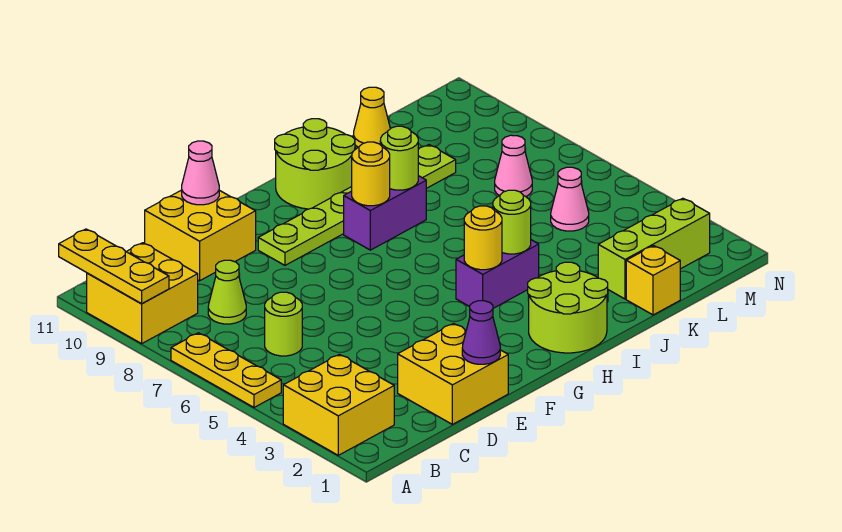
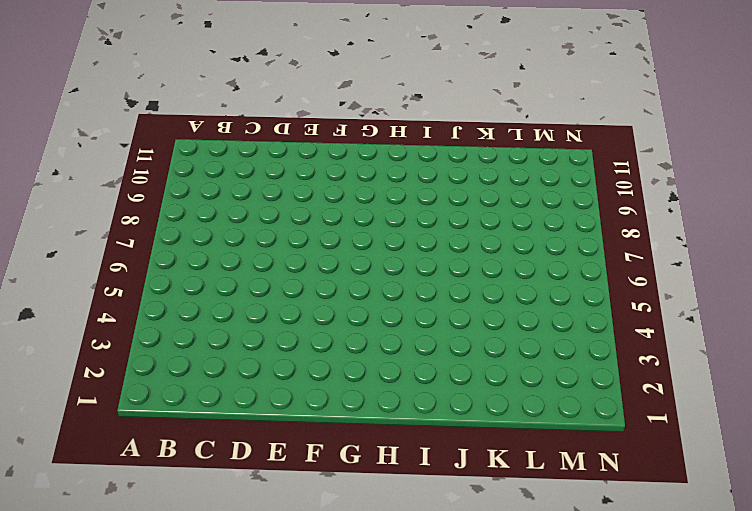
none -> yellow 2x2 brick [283,354,394,455]
none -> yellow 1x3 plate [171,333,281,407]
none -> yellow 2x2 brick [87,243,198,344]

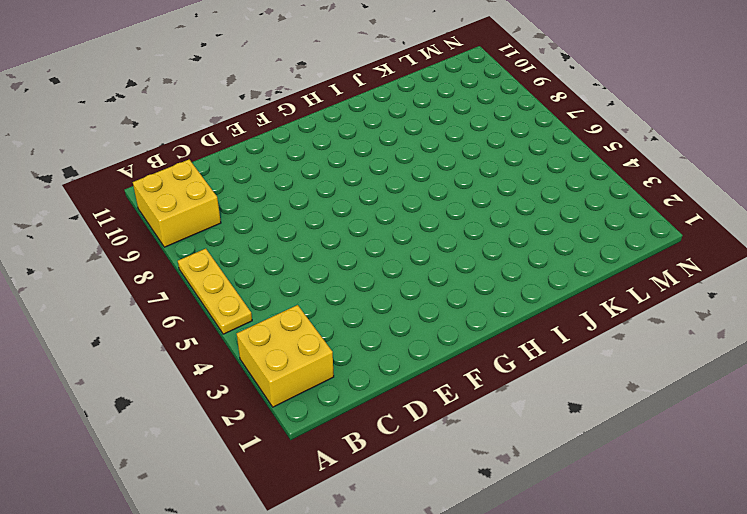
none -> lime 1x1 round brick [265,292,302,356]
none -> lime 1x1 cone [208,260,246,324]
none -> yellow 2x2 brick [398,323,508,424]

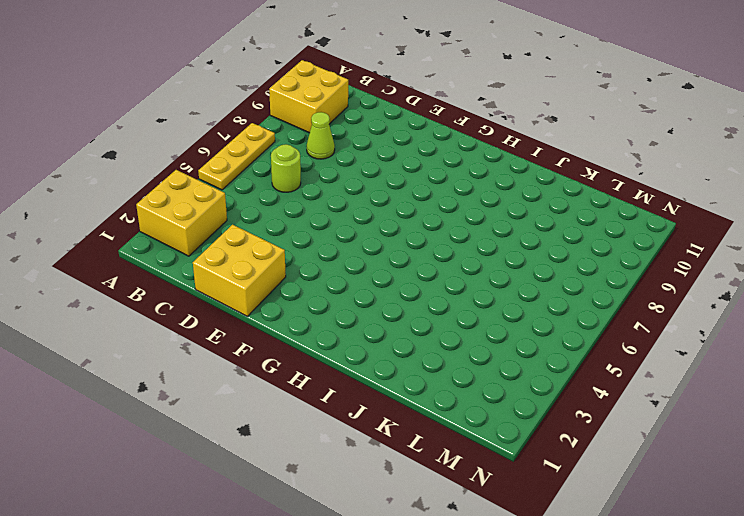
none -> yellow 2x2 brick [145,190,256,281]
none -> lime 1x6 plate [258,145,456,265]
none -> lime 2x2 round brick [528,262,608,353]

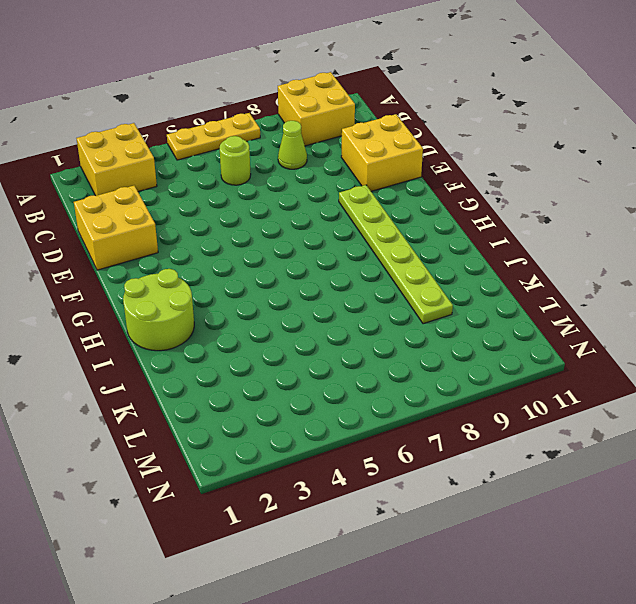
none -> purple 1x2 brick [456,240,539,308]
none -> purple 1x2 brick [344,176,426,250]
none -> lime 2x2 round brick [275,119,355,209]

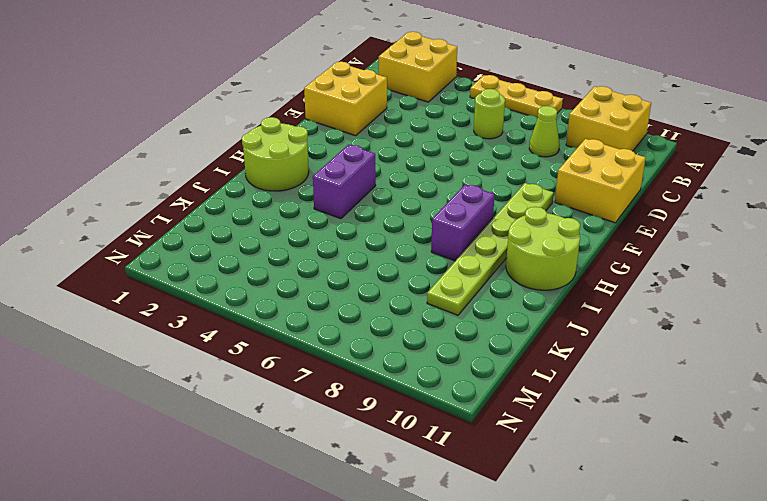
none -> yellow 1x1 brick [626,246,680,315]
none -> lime 1x3 brick [598,198,710,299]
none -> yellow 1x1 cone [354,87,390,148]

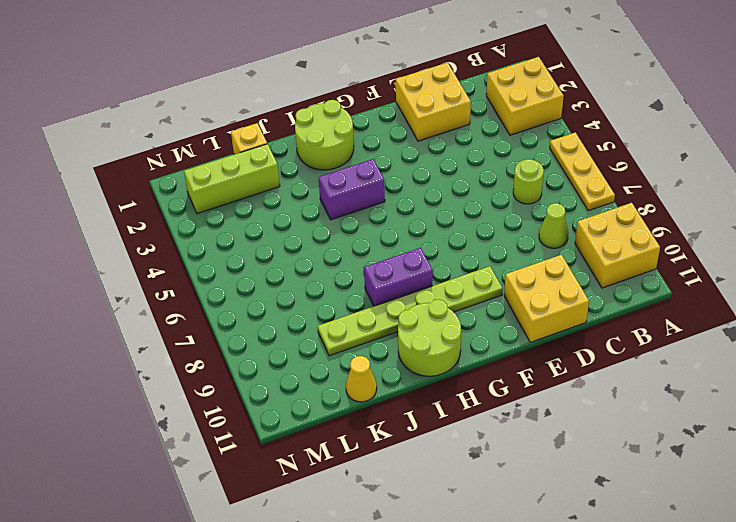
none -> pink 1x1 cone [551,167,589,231]
none -> pink 1x1 cone [495,135,532,196]
none -> yellow 1x3 plate [59,229,169,304]

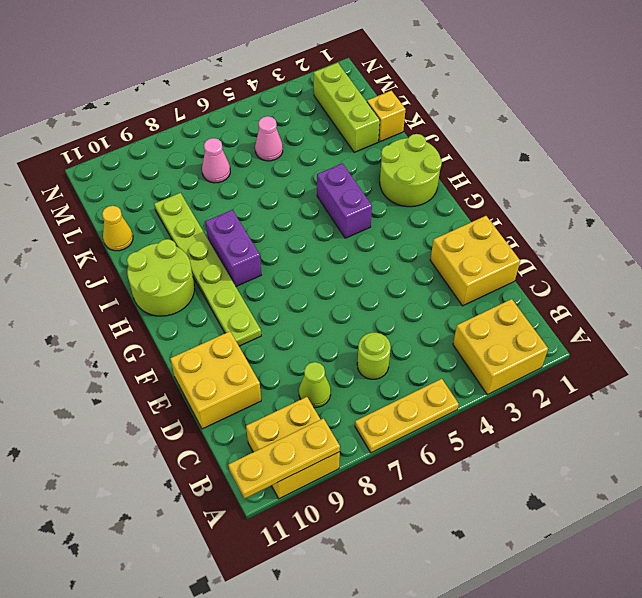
none -> purple 1x1 cone [462,301,500,364]
none -> pink 1x1 cone [182,141,219,205]
none -> yellow 1x1 round brick [464,206,502,270]

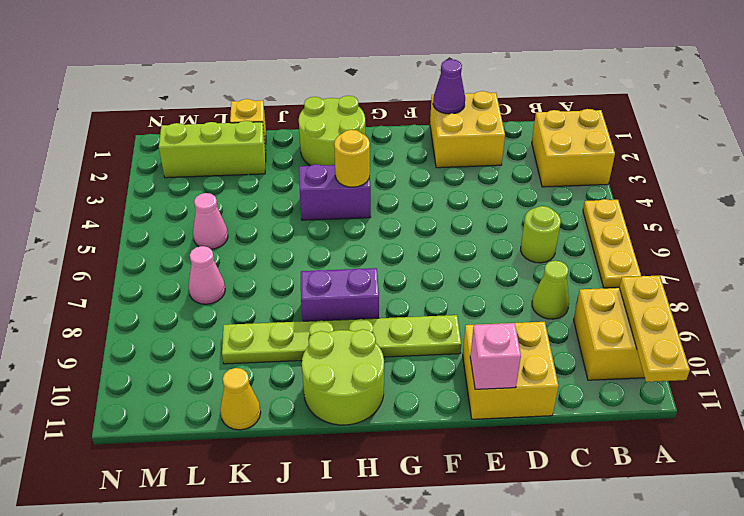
pink 1x1 brick [470,323,521,389] -> pink 1x1 cone [182,141,219,205]
none -> yellow 1x1 round brick [352,142,390,206]
none -> lime 1x1 round brick [493,190,531,254]
none -> lime 1x1 round brick [380,126,418,190]

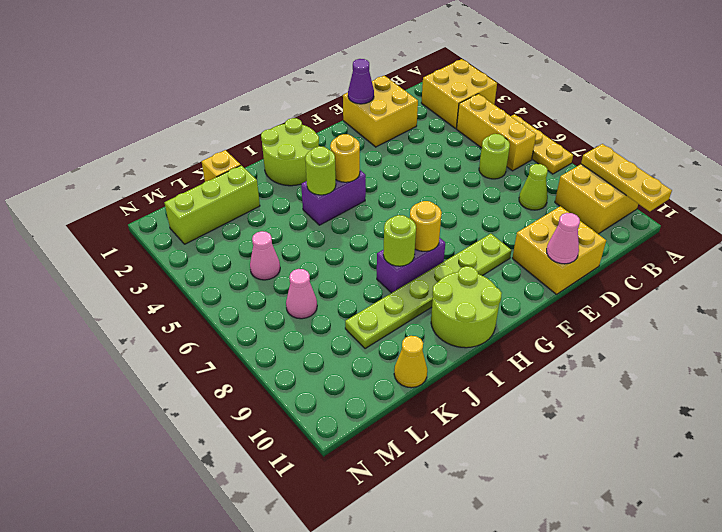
yellow 1x3 brick [457,94,536,171] -> none

